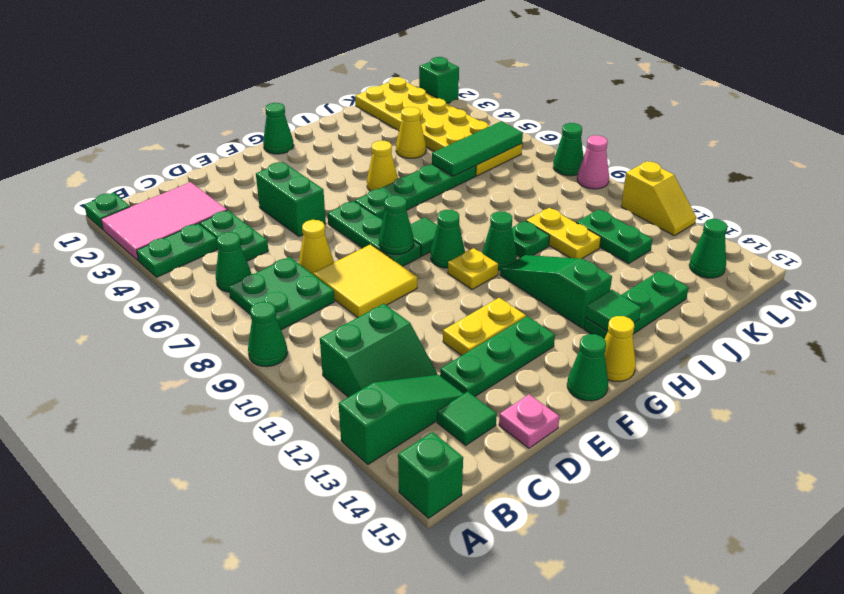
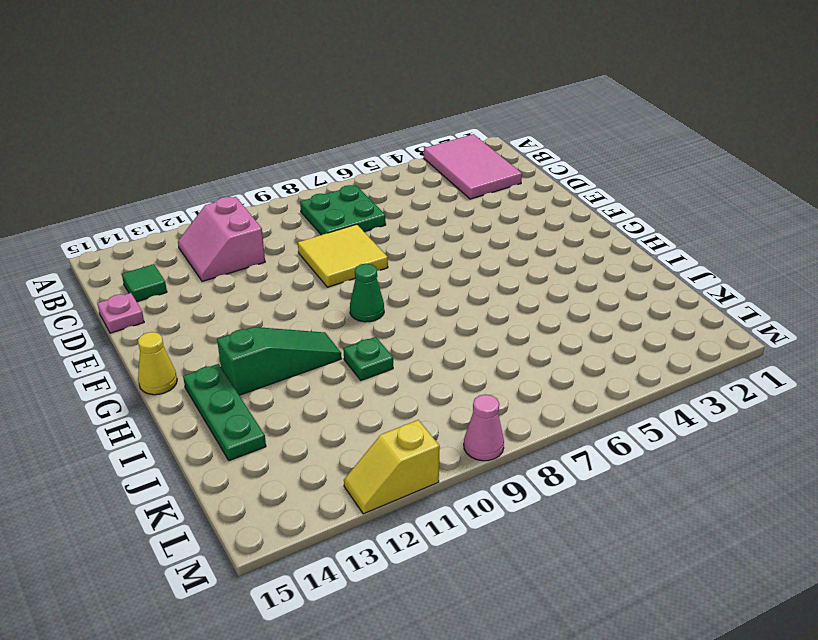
pink 2x2 slope [178,197,265,282] -> green 2x2 slope [320,304,437,397]
none -> green 1x1 plate [84,193,130,229]
none -> green 1x2 plate [137,223,218,277]
none -> green 1x1 cone [248,302,288,367]
none -> green 1x3 slope [339,375,463,464]

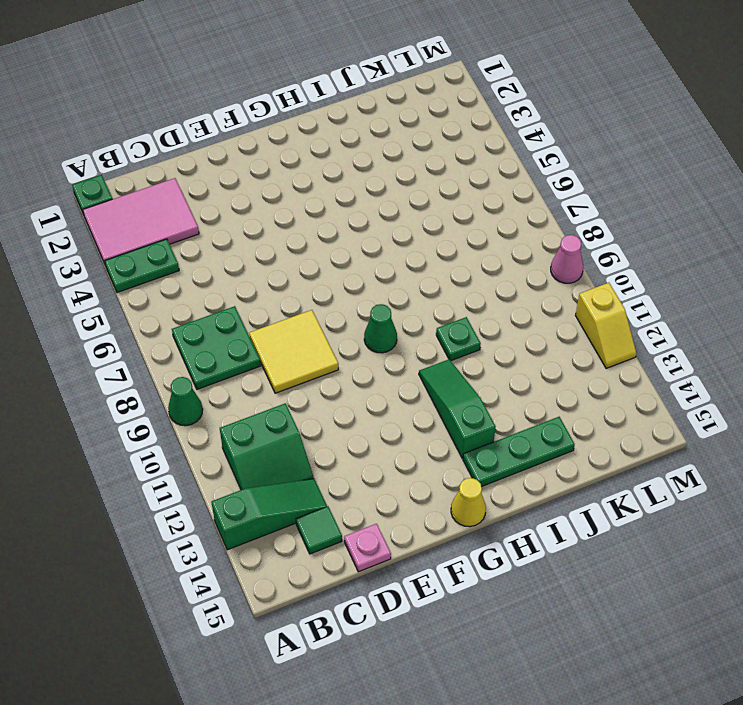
none -> green 1x1 brick [398,432,463,518]
none -> green 1x1 cone [216,232,251,292]
none -> green 1x2 plate [200,210,268,261]
none -> yellow 1x1 cone [299,220,334,274]

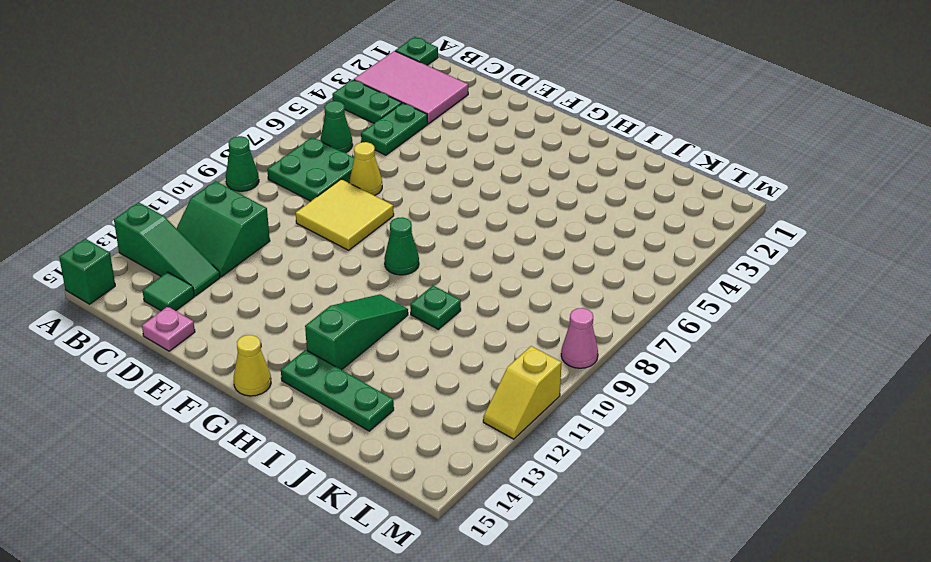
none -> green 1x3 plate [440,316,555,397]
none -> green 1x2 brick [256,162,326,237]
none -> yellow 1x2 plate [443,298,526,356]
none -> green 1x3 plate [327,201,421,266]

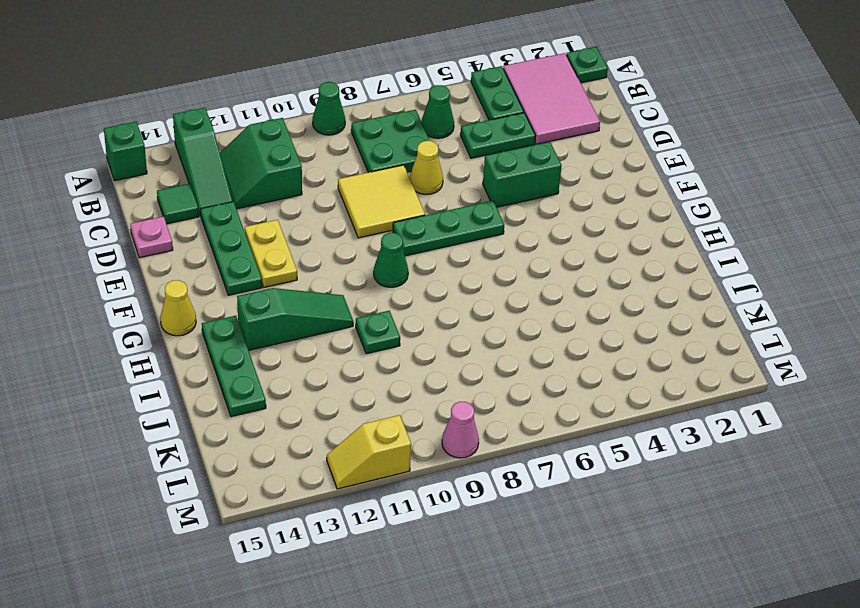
none -> green 1x1 cone [567,334,608,401]
none -> green 1x1 cone [263,103,294,154]
none -> green 1x4 plate [355,164,476,220]
none -> green 1x1 tile [410,217,437,256]

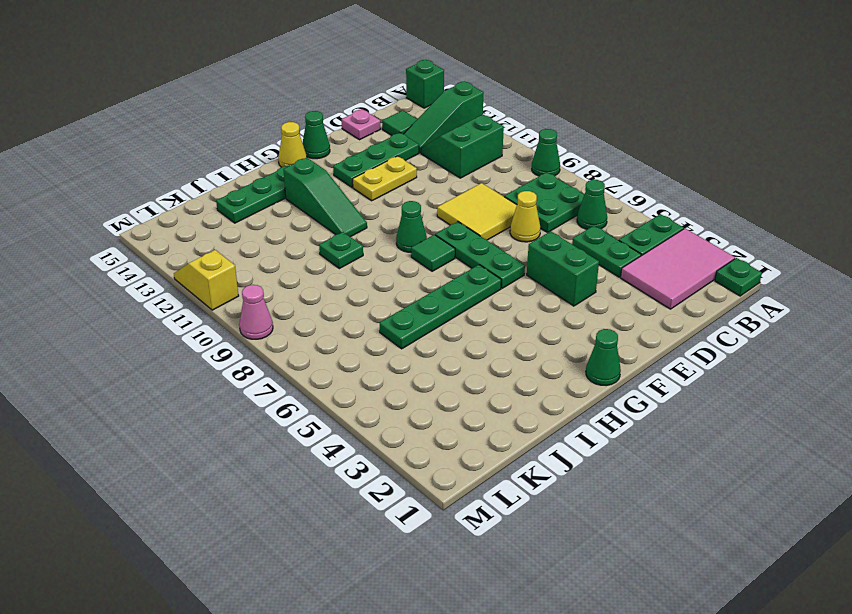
none -> yellow 1x1 plate [448,248,498,289]
none -> yellow 1x1 cone [367,141,398,191]
none -> green 1x1 cone [482,211,517,270]
none -> yellow 1x1 cone [396,107,426,158]

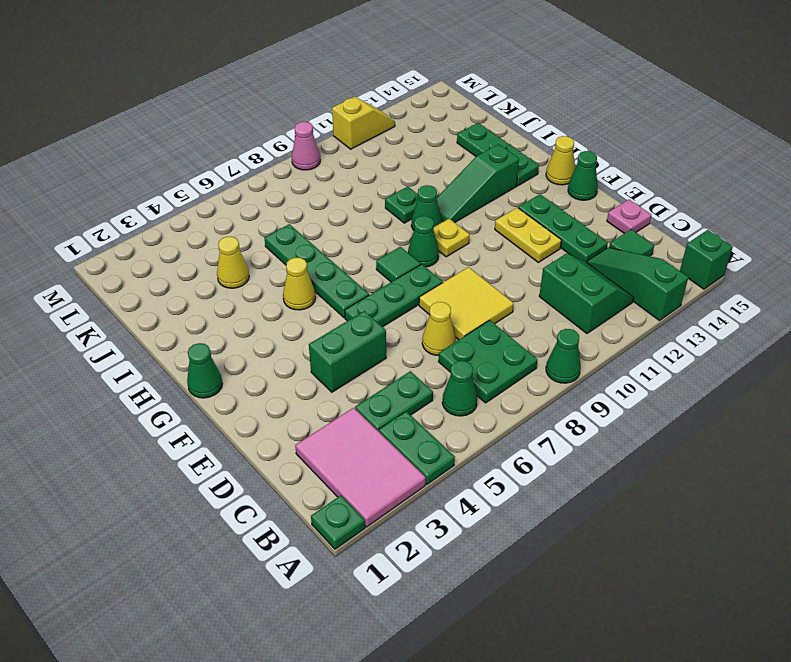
none -> yellow 1x2 plate [526,208,601,259]
none -> yellow 2x6 plate [355,77,522,176]
none -> green 1x2 plate [576,210,653,264]
none -> green 1x1 cone [689,219,727,278]

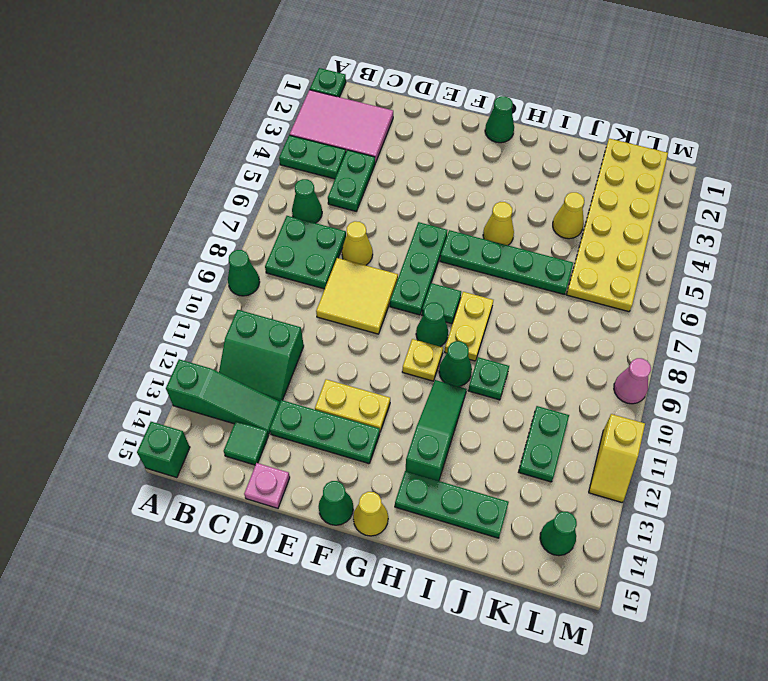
yellow 1x2 plate [445,292,493,361] -> yellow 1x2 plate moved to [526,208,601,259]
none -> green 1x2 brick [256,162,326,237]
none -> green 1x1 brick [419,57,459,104]
none -> green 1x1 cone [553,123,584,176]
none -> green 1x1 cone [379,195,414,254]

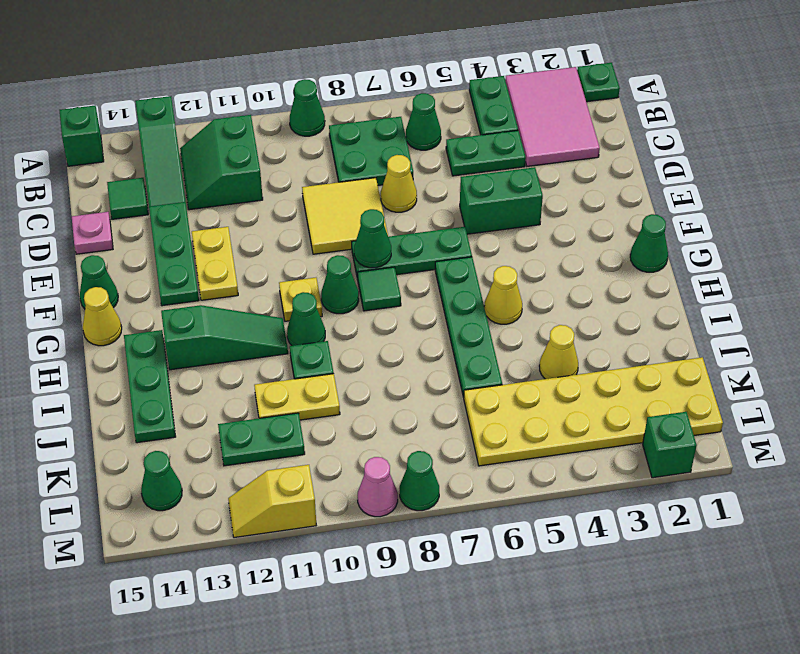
none -> green 1x1 tile [585,290,641,331]
none -> green 1x3 tile [432,121,523,176]

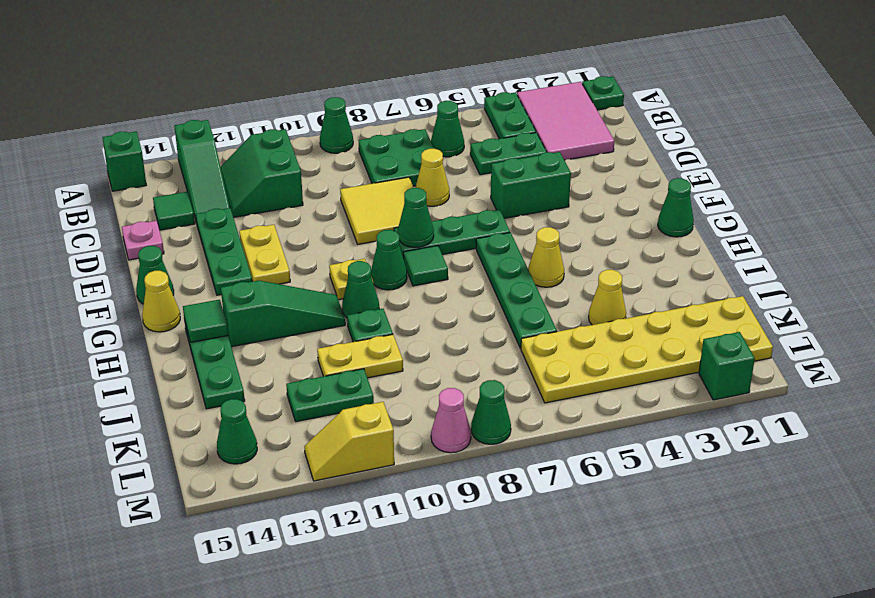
none -> green 1x3 tile [432,121,523,176]

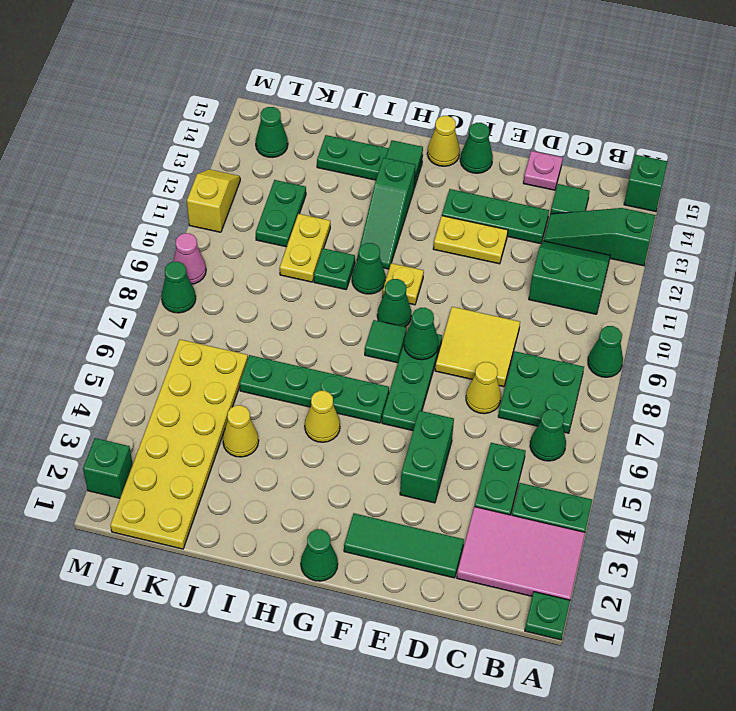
green 1x3 tile [344,513,464,578] -> green 1x3 tile moved to [432,121,523,176]

